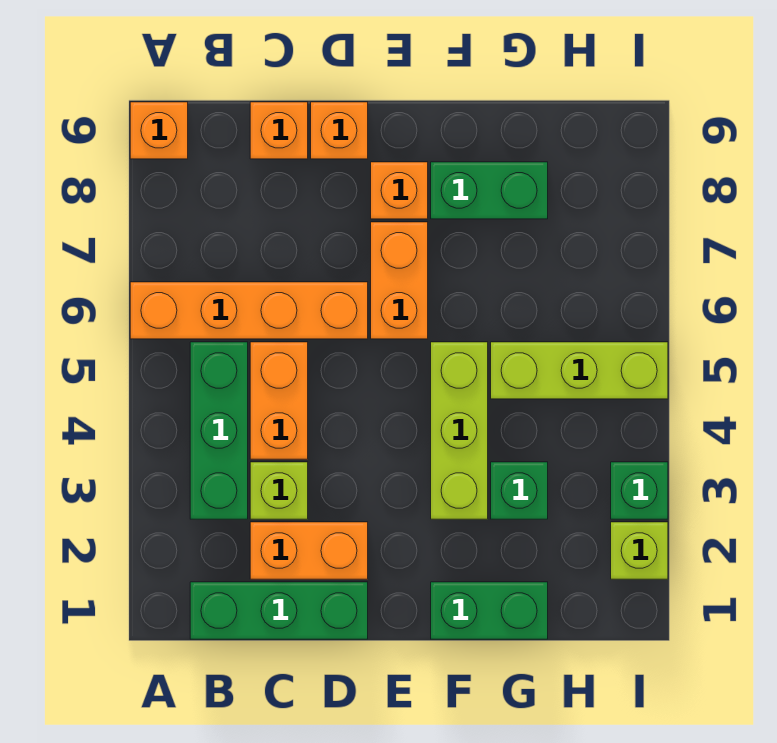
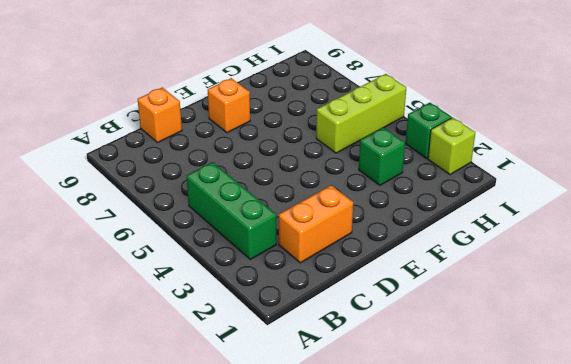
none -> orange 1x4 brick [130,282,368,339]
none -> orange 1x1 brick [130,102,188,159]
none -> green 1x3 brick [190,582,368,639]

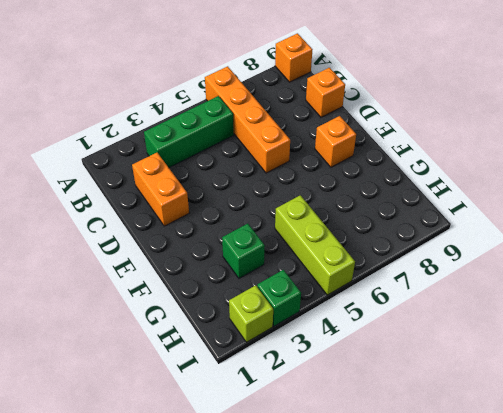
none -> green 1x3 brick [190,582,368,639]
none -> lime 1x1 brick [250,462,308,519]
none -> orange 1x2 brick [250,342,308,459]

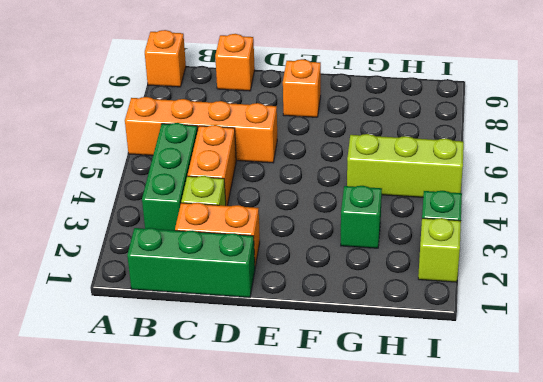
none -> orange 1x1 brick [311,102,368,159]
none -> orange 1x2 brick [371,222,428,339]
none -> green 1x2 brick [431,582,548,639]

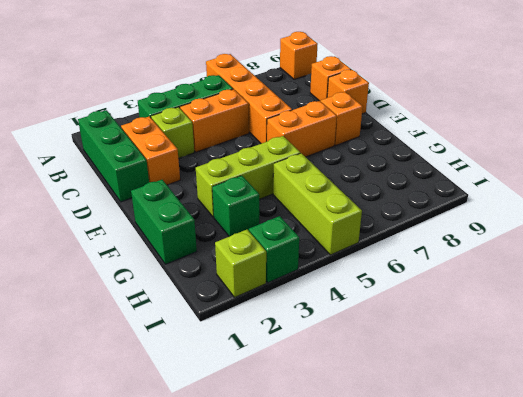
none -> green 1x2 brick [431,162,548,219]

